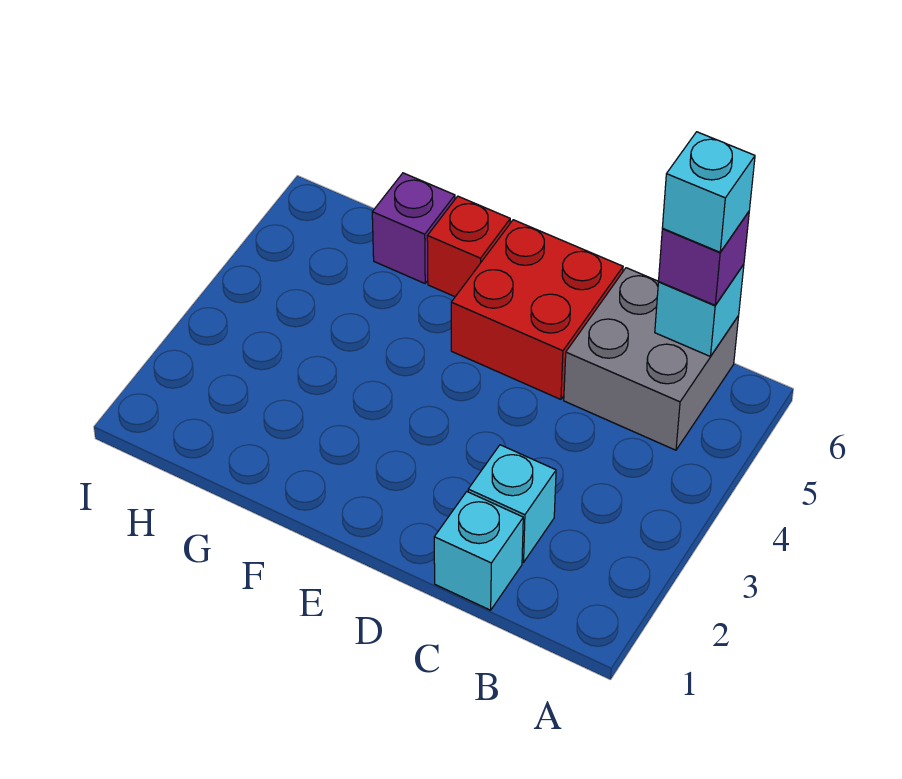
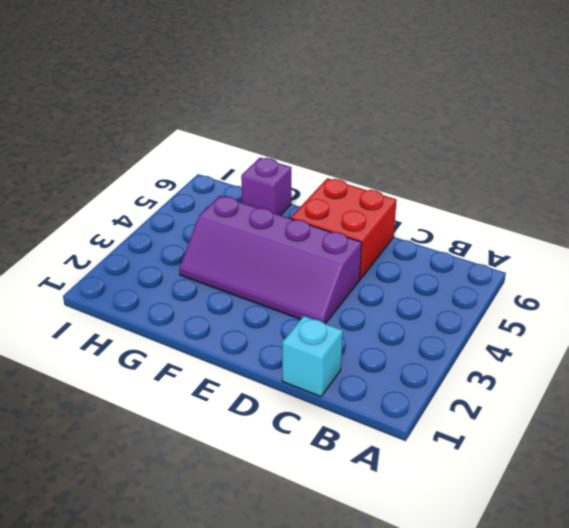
purple 2x4 slope [179,196,362,324] -> none
none -> grey 2x2 brick [564,268,739,450]
none -> cyan 1x1 brick [468,445,556,562]

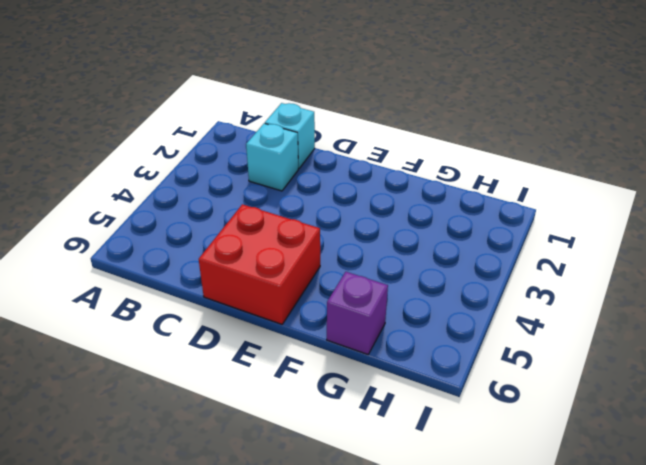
none -> grey 2x2 brick [564,268,739,450]
none -> red 1x1 brick [427,196,510,297]

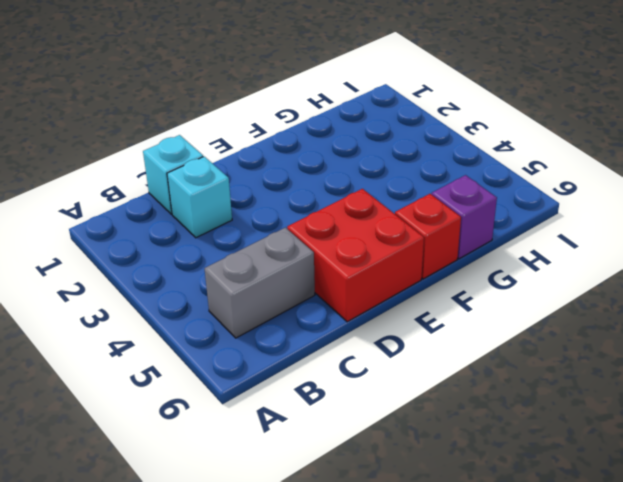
grey 1x2 brick [205,228,315,338] -> grey 2x2 brick [564,268,739,450]
none -> cyan 1x1 brick [655,264,744,357]
none -> purple 1x1 brick [659,212,749,305]

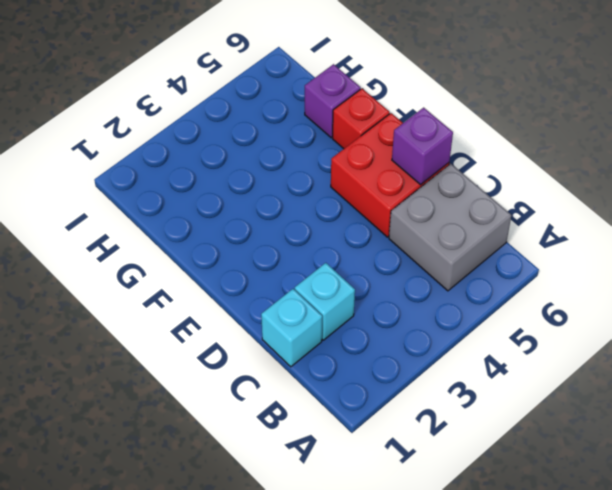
purple 1x1 brick [392,108,453,185] -> purple 1x1 brick moved to [659,212,749,305]
none -> cyan 1x1 brick [655,264,744,357]
none -> cyan 1x1 brick [662,132,755,252]

